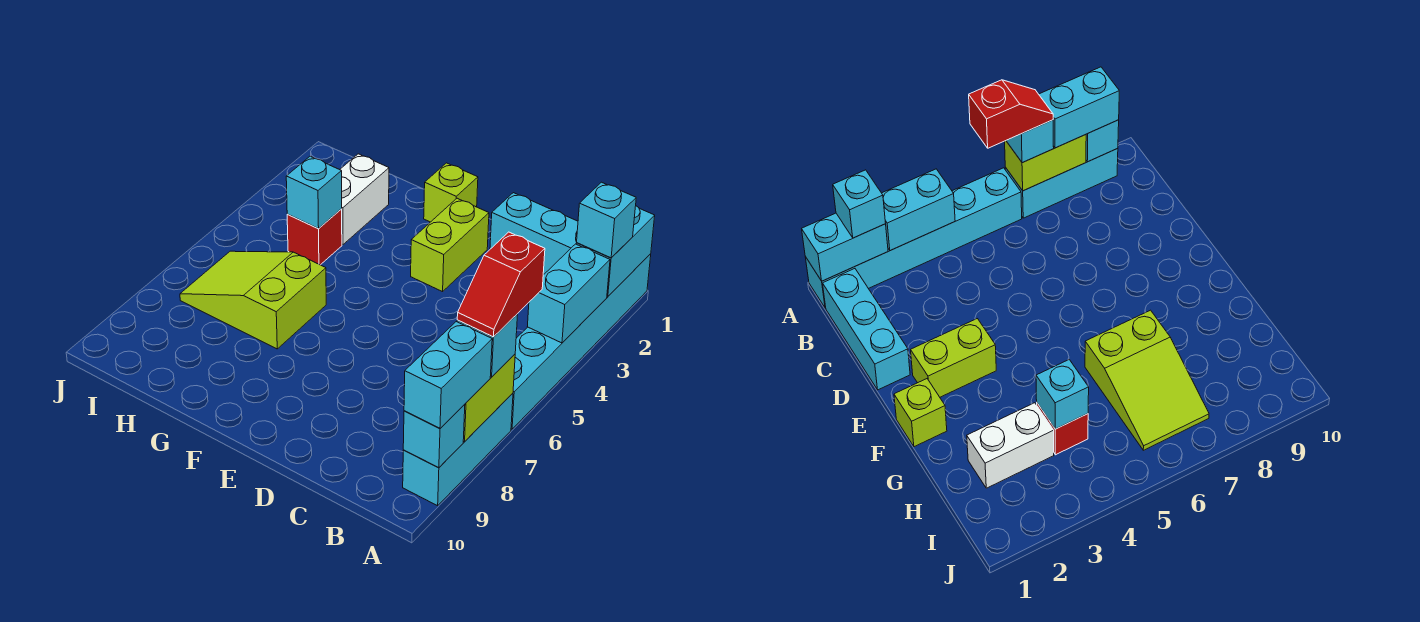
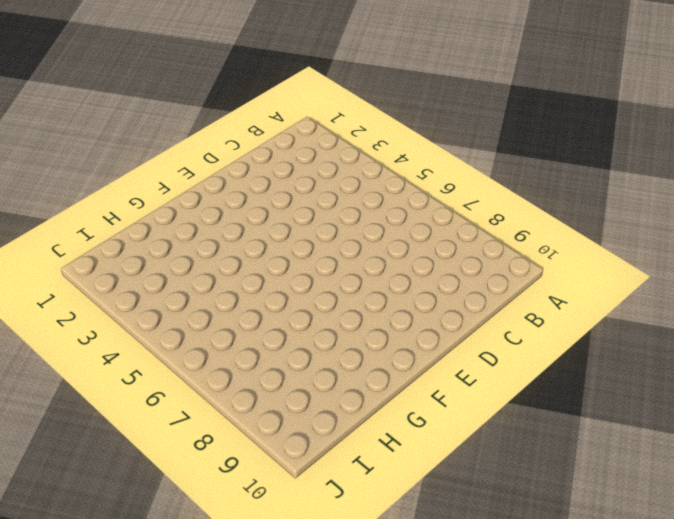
none -> cyan 1x6 brick [511,254,651,429]
none -> cyan 1x3 brick [403,393,513,506]
none -> cyan 1x3 brick [490,193,578,274]

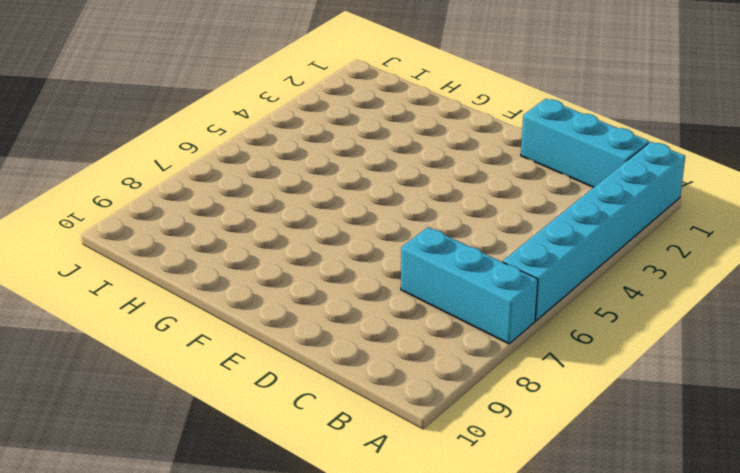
cyan 1x3 brick [401,227,538,344] -> cyan 1x3 brick turned to [403,393,513,506]
none -> lime 1x2 brick [411,198,489,292]
none -> lime 1x1 brick [424,163,478,222]
none -> lime 2x3 slope [180,251,326,349]

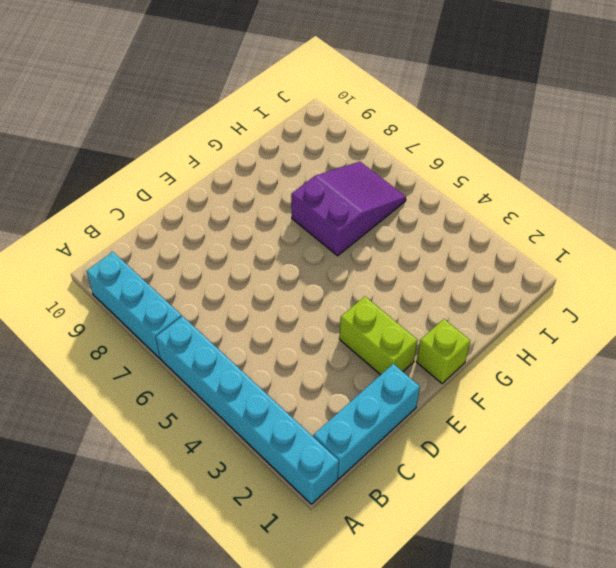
purple 2x3 slope [291,162,406,256] -> lime 2x3 slope [180,251,326,349]
none -> white 1x2 brick [340,154,389,245]
none -> red 1x1 brick [287,209,342,265]
none -> cyan 1x2 brick [576,206,655,297]

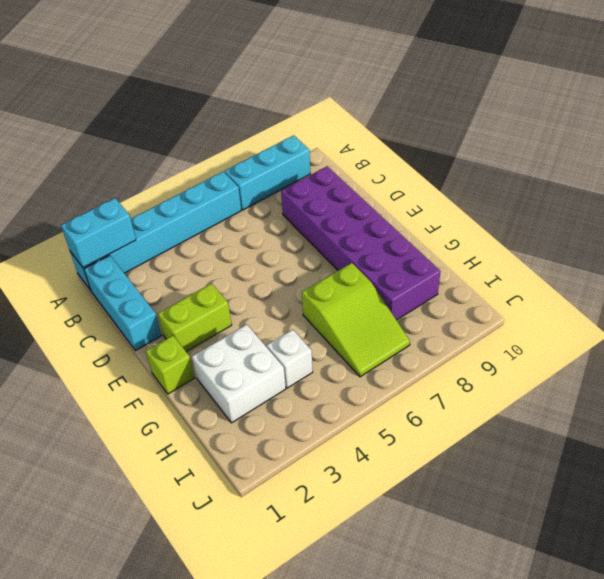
purple 2x6 brick [281,166,441,320] -> none
white 2x2 brick [192,324,286,423] -> white 1x2 brick [340,154,389,245]
white 1x1 brick [267,330,313,388] -> red 1x1 brick [287,209,342,265]
none -> cyan 1x2 brick [527,244,610,343]
none -> lime 1x2 brick [463,354,515,442]
none -> cyan 1x1 brick [403,404,465,468]

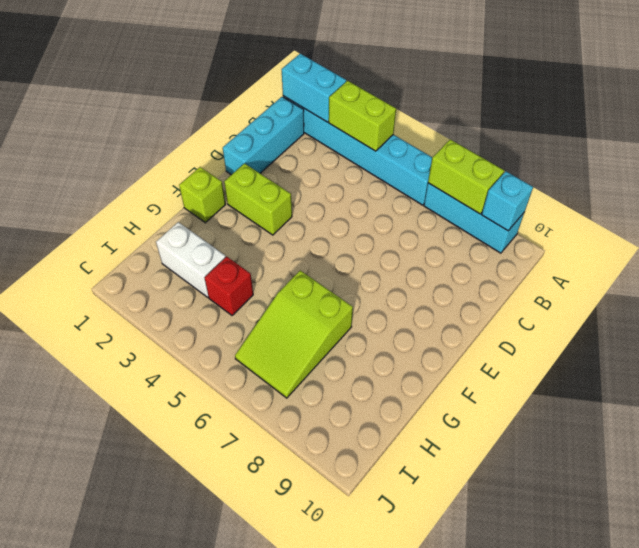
lime 1x2 brick [329,81,396,151] -> cyan 1x2 brick [527,244,610,343]
none -> cyan 1x1 brick [286,156,342,229]
none -> cyan 1x1 brick [577,182,636,258]
none -> cyan 1x1 brick [457,314,518,377]

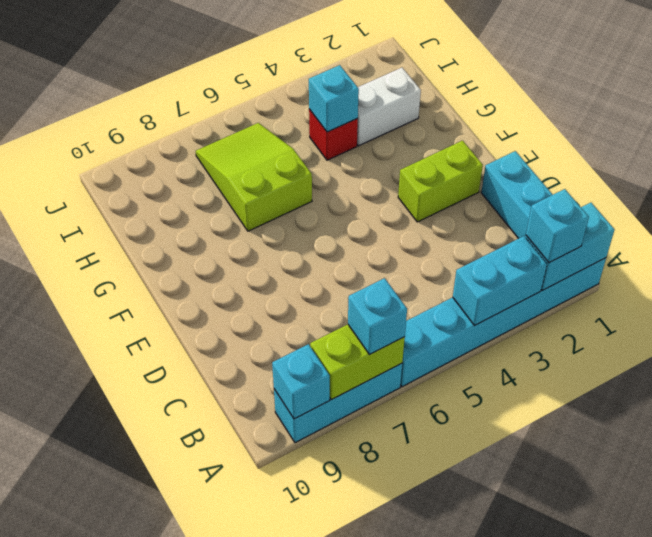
none -> lime 1x1 brick [424,163,478,222]
none -> cyan 1x2 brick [404,322,492,428]
none -> red 1x2 slope [457,232,545,337]

